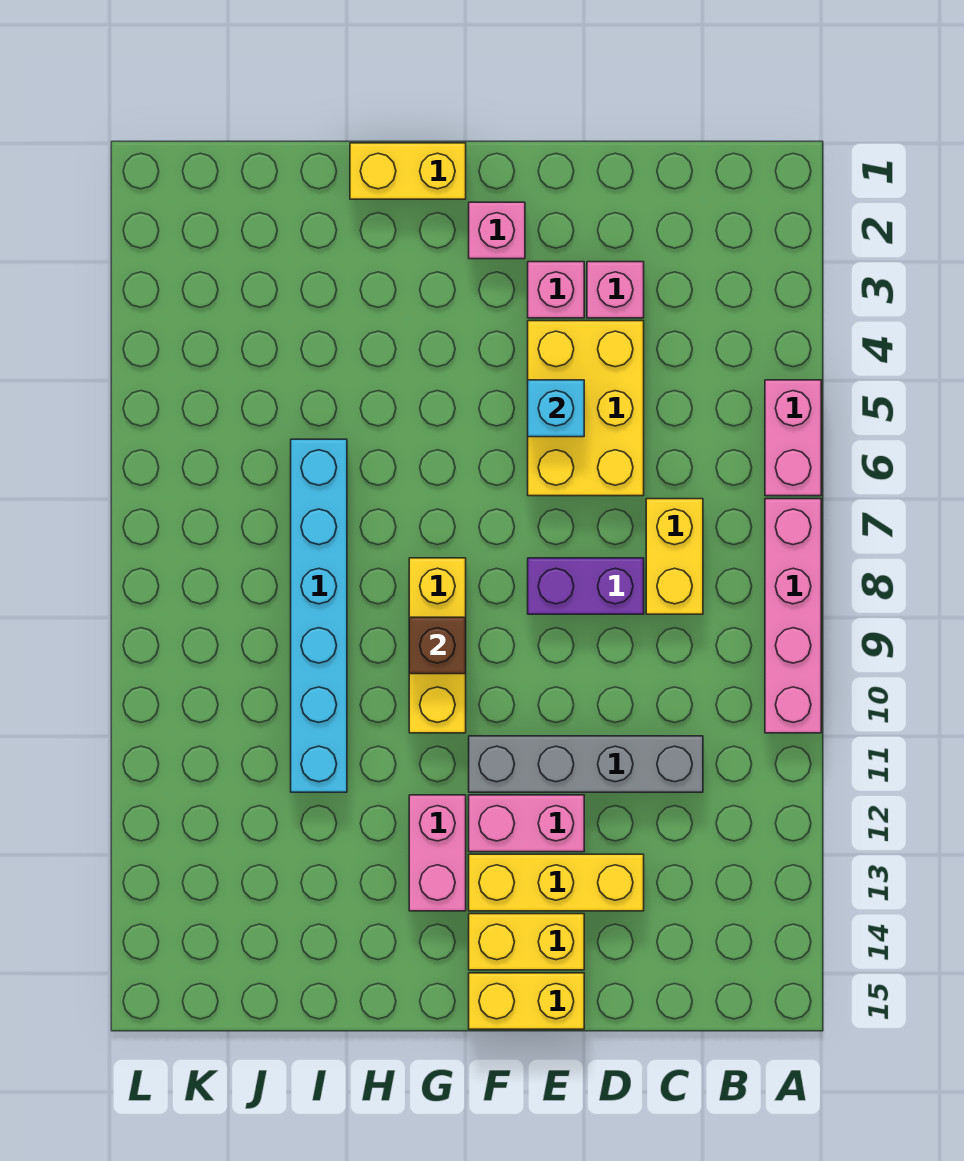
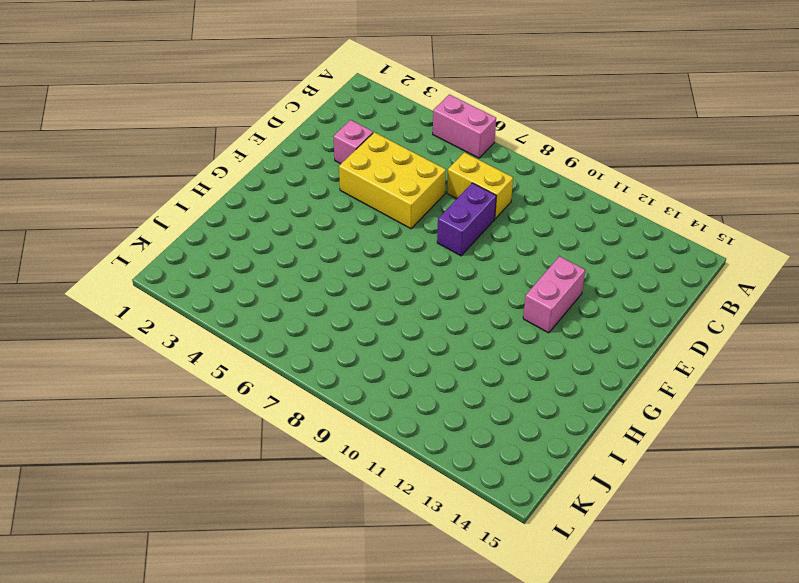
none -> pink 1x4 brick [765,499,821,733]
none -> grey 1x4 brick [469,736,703,792]
none -> yellow 1x3 brick [469,854,644,911]

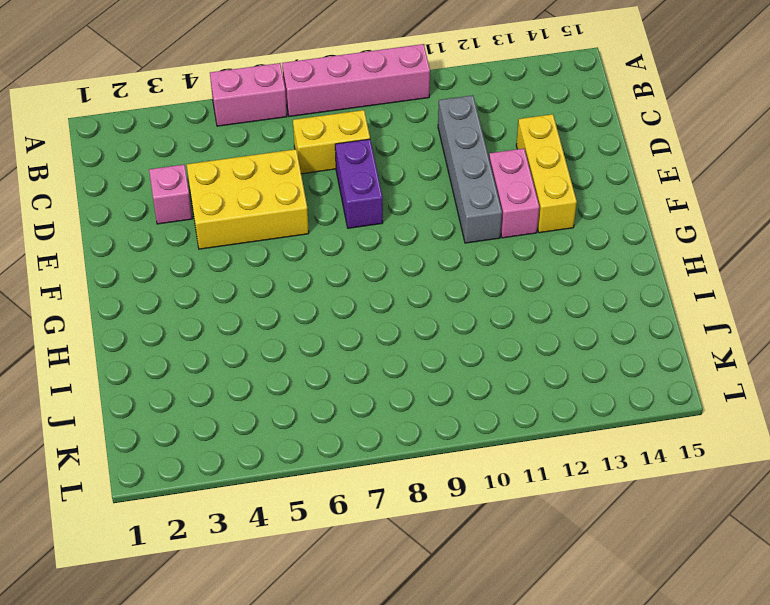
none -> pink 1x1 brick [528,262,584,318]
none -> yellow 1x2 brick [469,914,584,970]
none -> yellow 1x2 brick [469,973,584,1029]

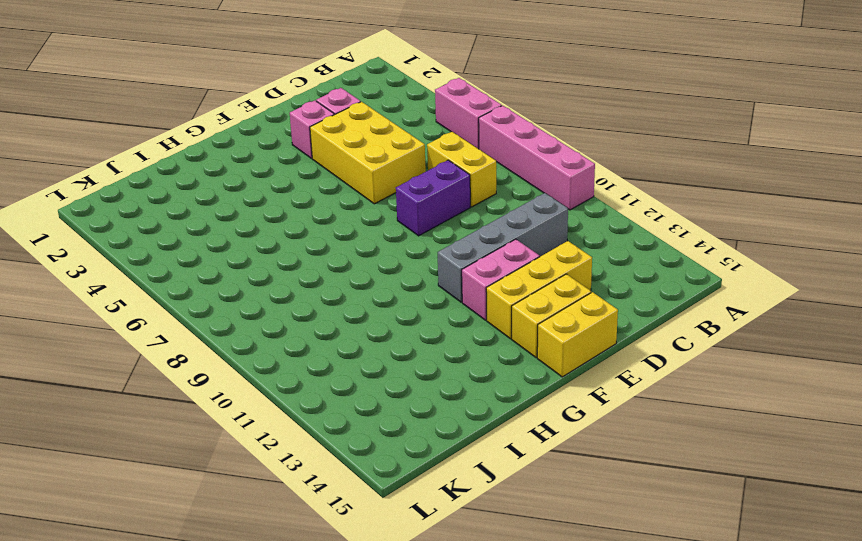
none -> pink 1x1 brick [469,202,525,259]
none -> yellow 1x2 brick [350,143,466,199]
none -> yellow 1x3 brick [409,558,466,733]

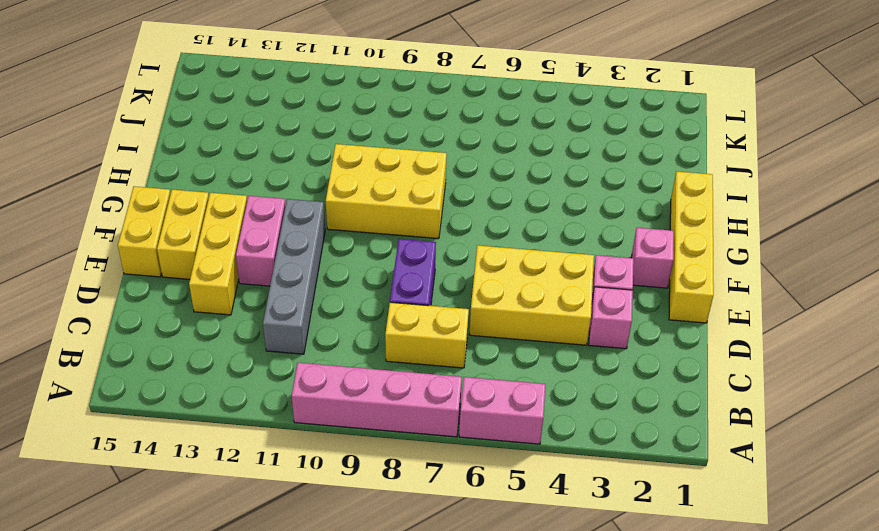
yellow 1x4 brick [669,172,714,323] -> yellow 1x2 brick [350,143,466,199]
yellow 2x3 brick [326,144,447,239] -> yellow 1x3 brick [409,558,466,733]
none -> pink 1x2 brick [409,795,466,911]
none -> cyan 1x6 brick [291,439,347,792]
none -> cyan 1x1 brick [528,380,584,437]

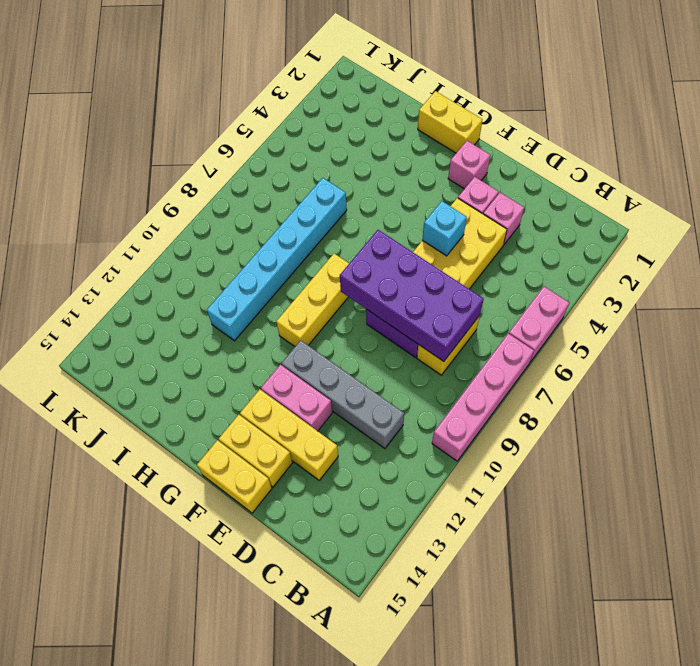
purple 2x4 brick [340,230,484,362] -> none
none -> pink 1x2 brick [409,795,466,911]
none -> brown 1x1 brick [409,617,466,674]

